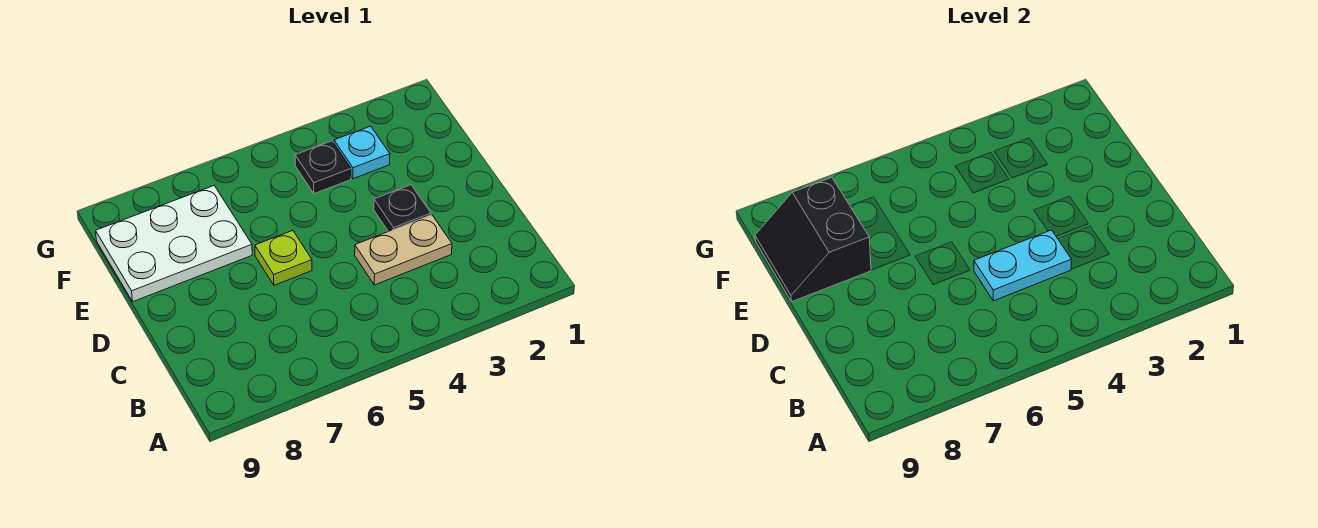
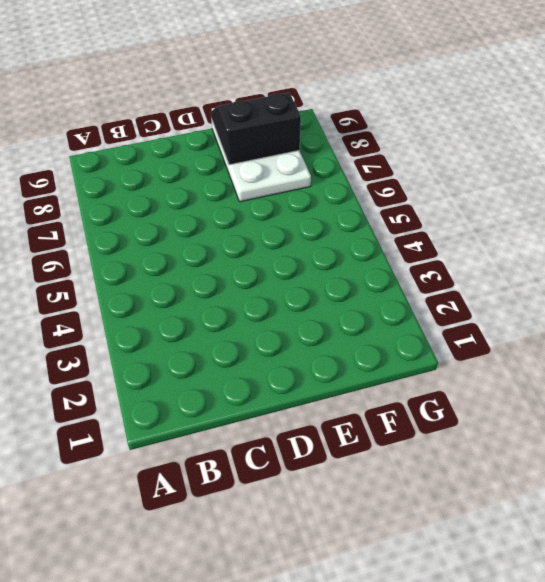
none -> tan 1x2 plate [355,215,452,285]
none -> black 1x1 plate [374,185,431,232]

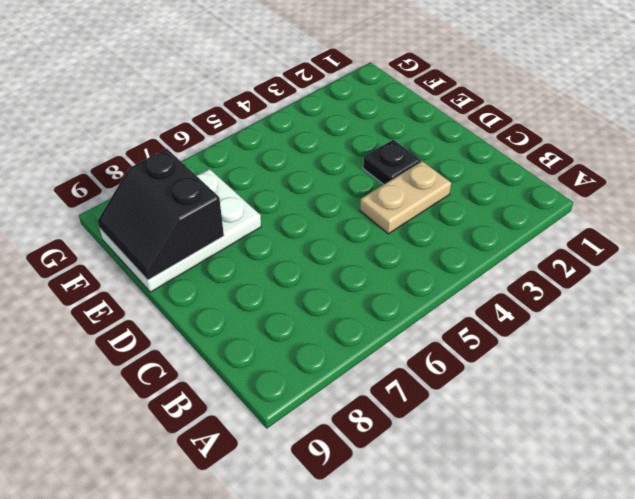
none -> lime 1x1 plate [255,231,312,285]
none -> cyan 1x1 plate [334,126,390,179]

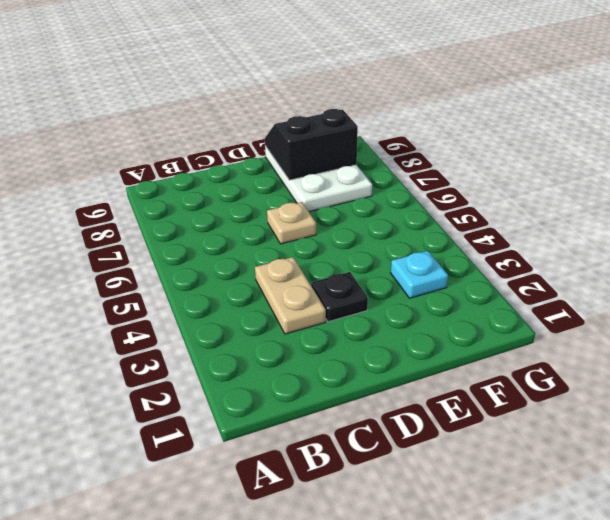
tan 1x1 plate [267,202,316,244] -> lime 1x1 plate [255,231,312,285]
none -> black 1x1 plate [295,141,351,194]
none -> cyan 1x2 plate [974,230,1072,301]

